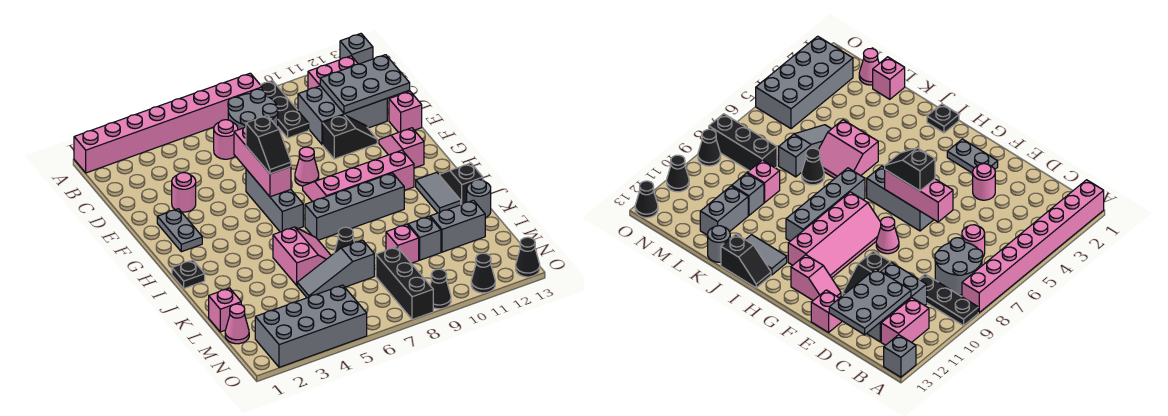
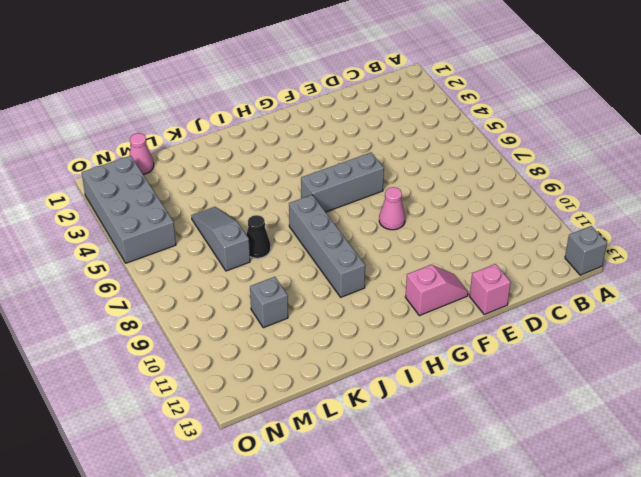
none -> pink 1x8 brick [74,73,262,173]
none -> black 1x3 plate [261,81,309,138]
none -> grey 2x2 round brick [228,89,278,130]
none -> pink 1x2 brick [308,56,358,90]

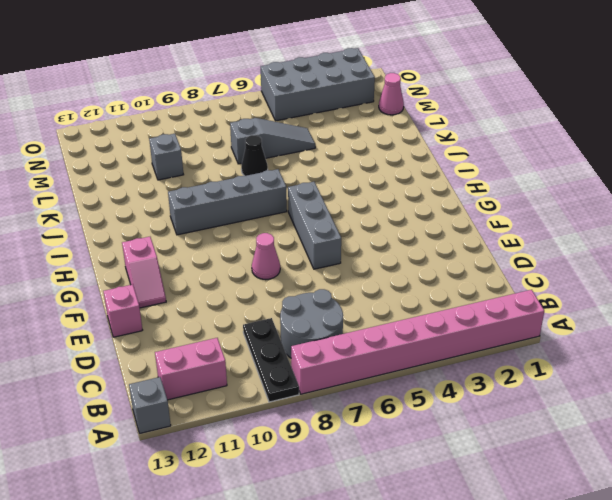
none -> pink 1x1 round brick [214,120,238,159]
none -> grey 2x3 brick [298,86,387,145]
none -> pink 1x1 round brick [172,173,196,212]
none -> black 1x2 slope [323,115,377,159]

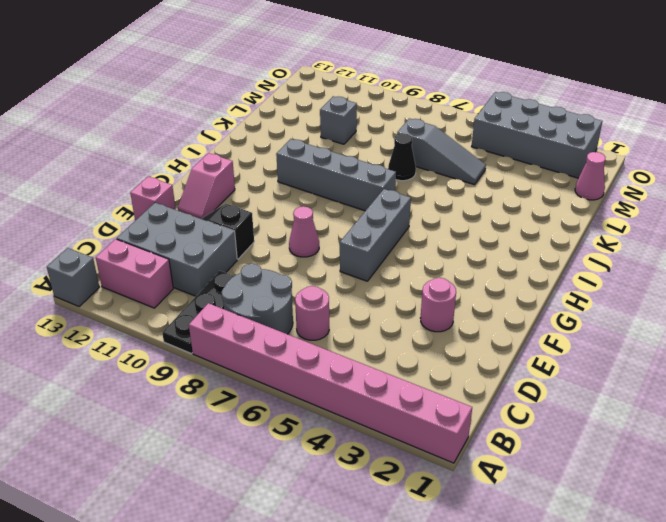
none -> grey 1x2 plate [157,209,202,252]
none -> pink 2x4 slope [303,150,414,202]
none -> black 1x1 plate [172,260,205,288]
none -> grey 1x2 tile [416,172,461,213]

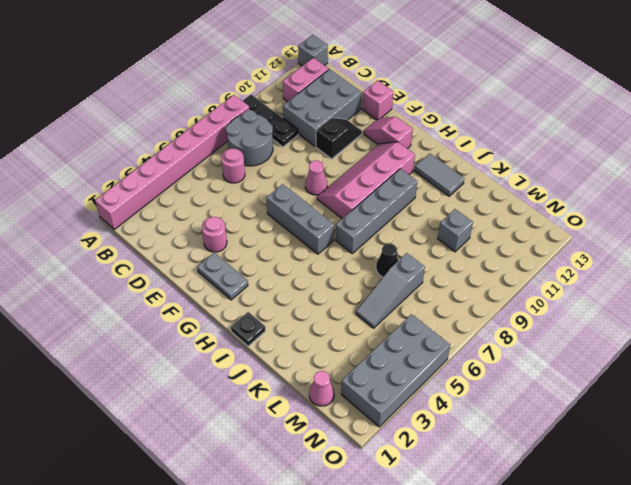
none -> black 1x2 slope [439,163,483,205]
none -> pink 2x2 slope [273,227,331,285]
none -> grey 1x1 round brick [467,180,491,218]
none -> pink 1x1 brick [209,288,241,332]

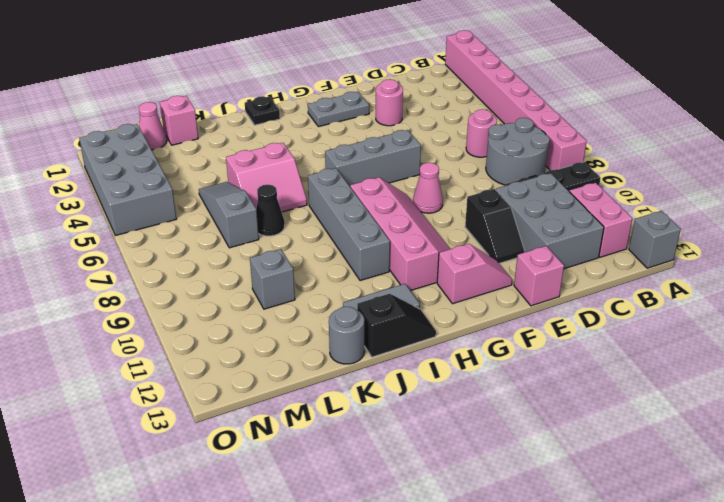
none -> pink 1x1 brick [386,224,419,263]
none -> grey 1x2 brick [430,200,485,252]
none -> black 1x3 brick [376,247,433,320]
none -> black 1x1 cone [430,269,451,309]

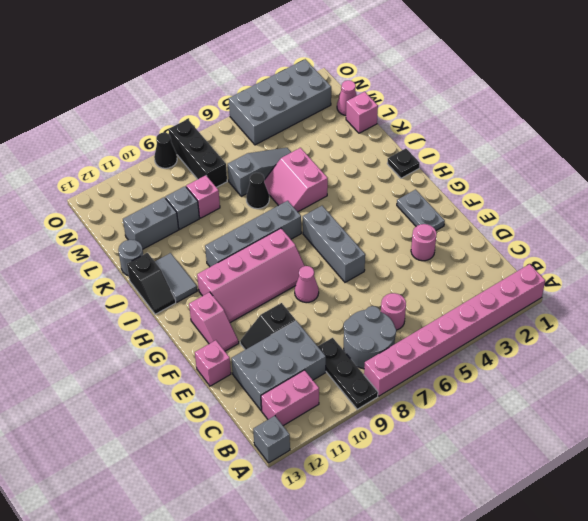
none -> black 1x1 cone [471,253,495,293]
none -> black 1x1 cone [516,237,540,277]
none -> grey 2x3 plate [320,55,410,114]
none -> pink 1x3 brick [234,127,291,197]

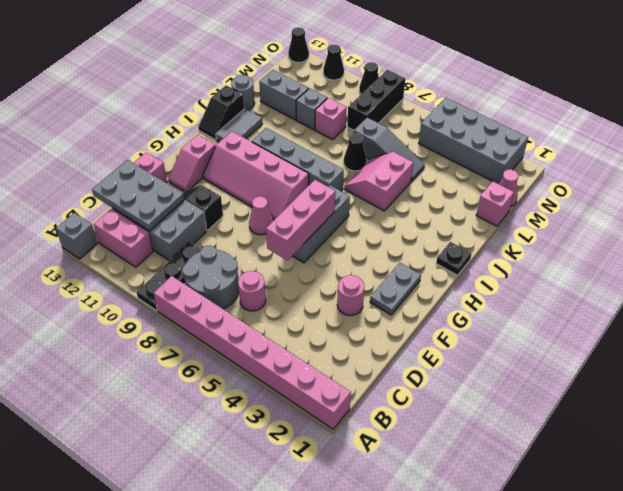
none -> black 1x2 slope [246,116,291,174]

